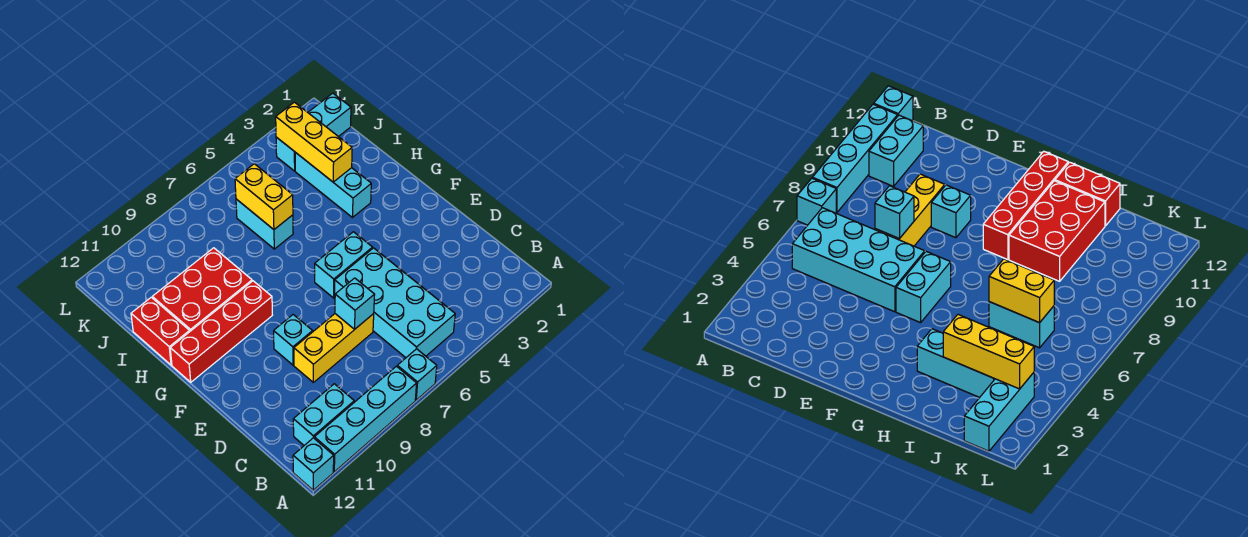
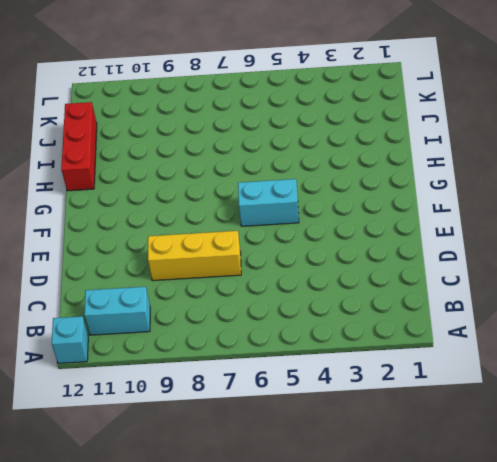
red 1x3 brick [61,102,97,191] -> red 1x2 brick [131,297,190,365]
none -> cyan 1x1 brick [397,349,437,400]
none -> cyan 1x4 brick [314,366,417,472]
none -> cyan 2x4 brick [334,248,455,358]

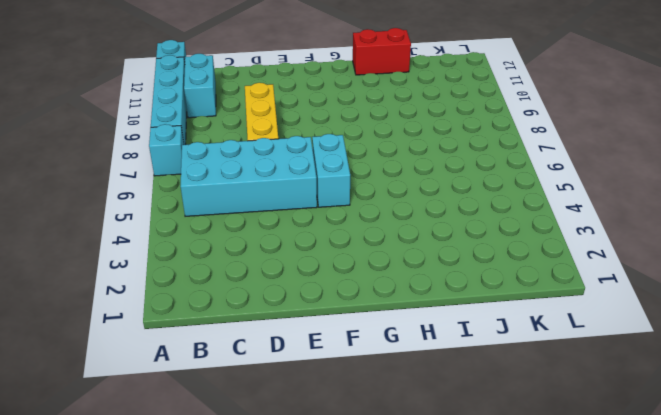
none -> cyan 1x1 brick [274,315,313,365]
none -> red 1x4 brick [170,281,272,382]
none -> cyan 1x3 brick [295,152,371,217]

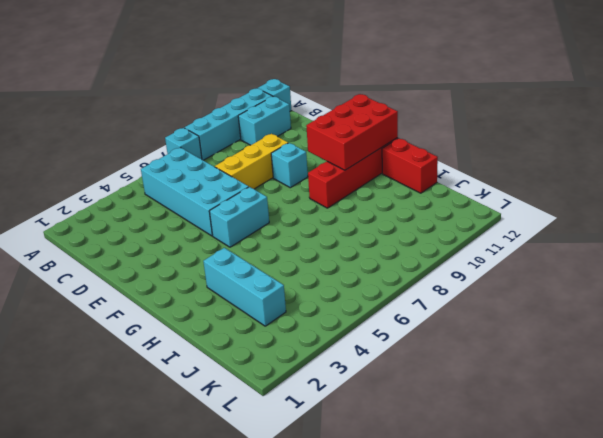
red 2x3 brick [306,94,398,170] -> red 2x3 brick moved to [152,248,252,331]
none -> cyan 1x2 brick [236,199,293,249]
none -> cyan 1x3 brick [276,93,351,171]
none -> cyan 1x1 brick [335,278,375,330]

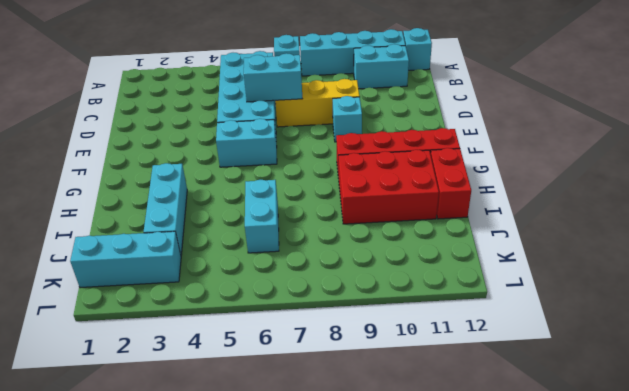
cyan 1x2 brick [244,53,302,102] -> cyan 1x1 brick [335,278,375,330]
none -> yellow 1x3 brick [276,102,352,182]
none -> yellow 1x2 brick [235,164,293,230]

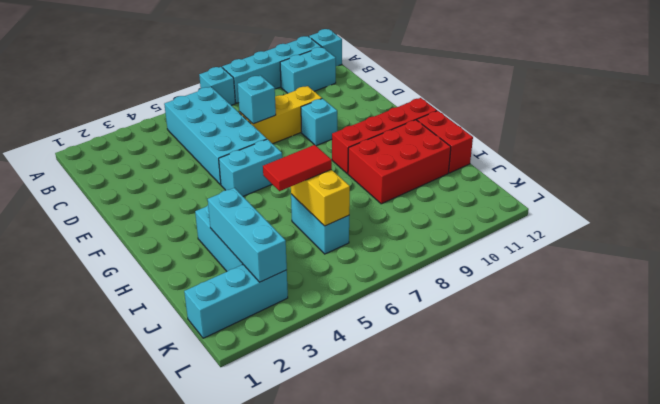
cyan 1x3 brick [208,188,287,282] -> yellow 1x3 brick [276,102,352,182]
red 1x2 tile [263,145,332,191] -> none

